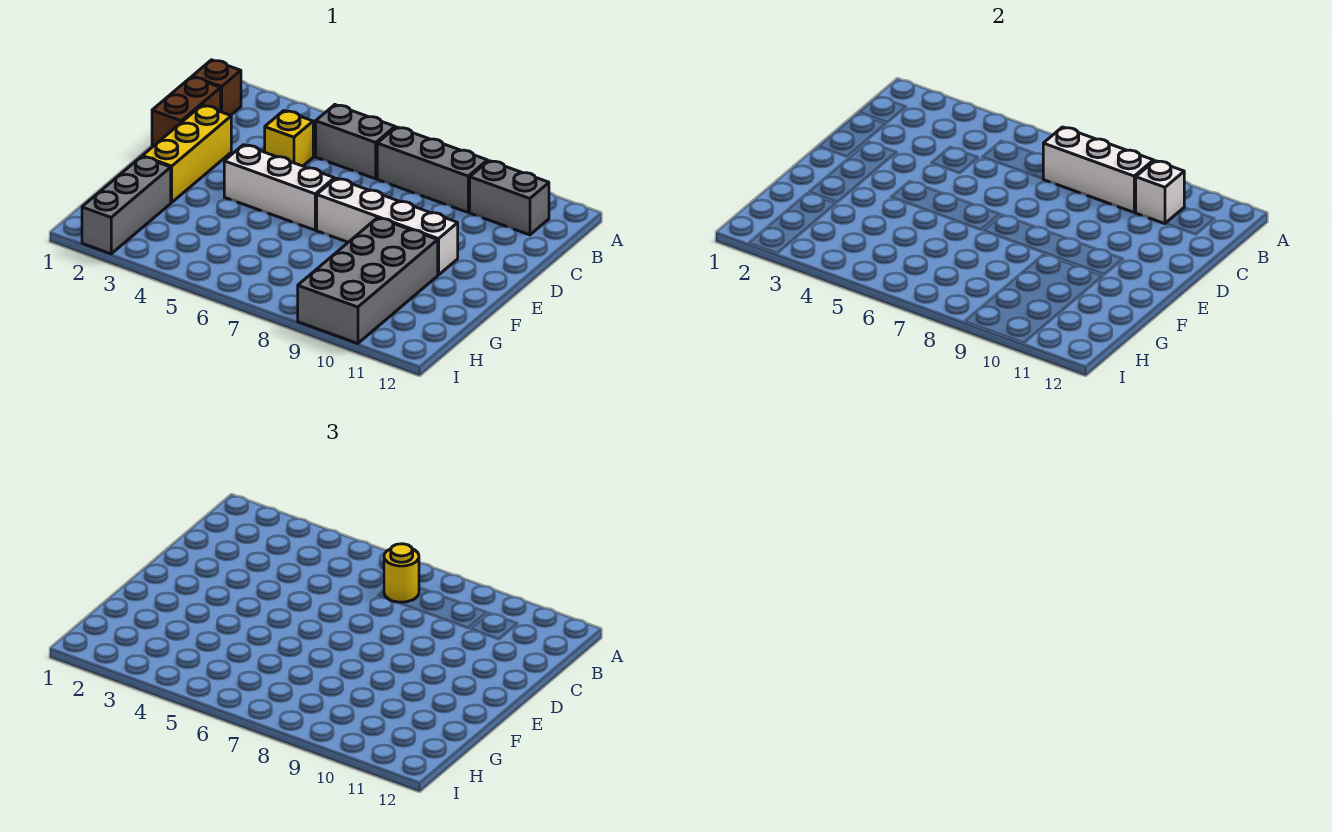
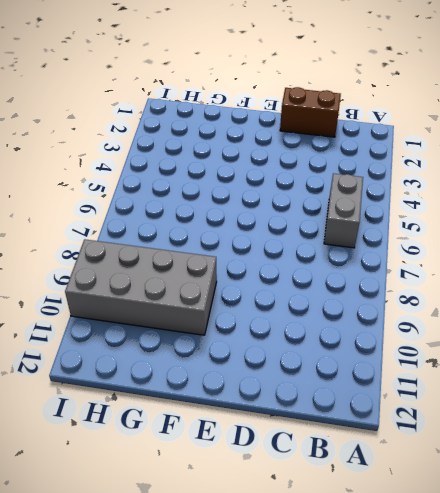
none -> brown 1x1 brick [192,60,241,115]
none -> grey 1x3 brick [377,127,487,212]
none -> grey 1x2 brick [470,161,549,235]

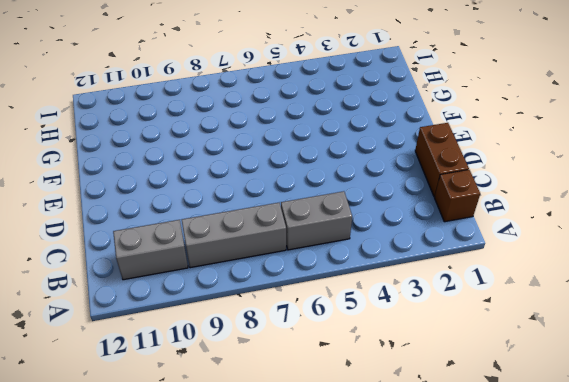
none -> yellow 1x1 brick [265,111,313,166]
none -> yellow 1x3 brick [142,105,231,202]
none -> white 1x3 brick [224,145,334,230]

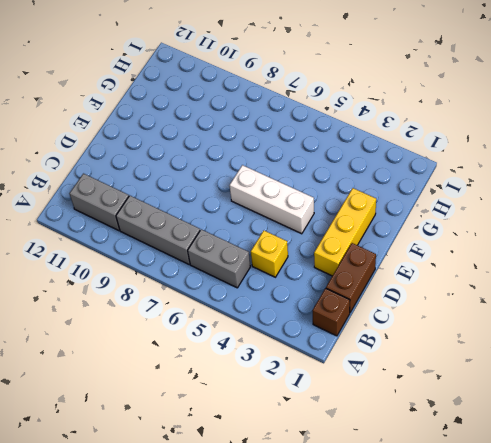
none -> white 1x4 brick [317,178,458,275]
none -> grey 2x4 brick [298,218,438,343]
none -> grey 1x3 brick [82,157,171,254]

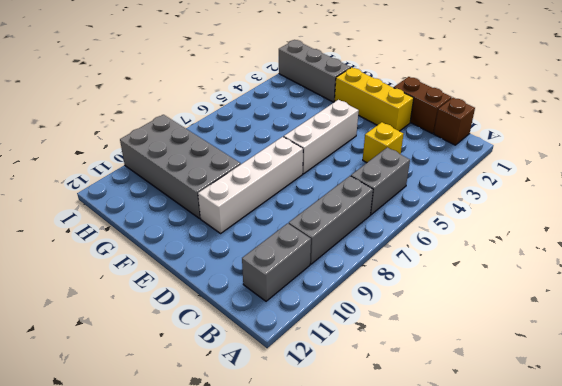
none -> white 1x3 brick [1043,127,1153,212]
none -> white 1x1 brick [1136,161,1184,224]
none -> yellow 1x1 round brick [384,544,419,602]

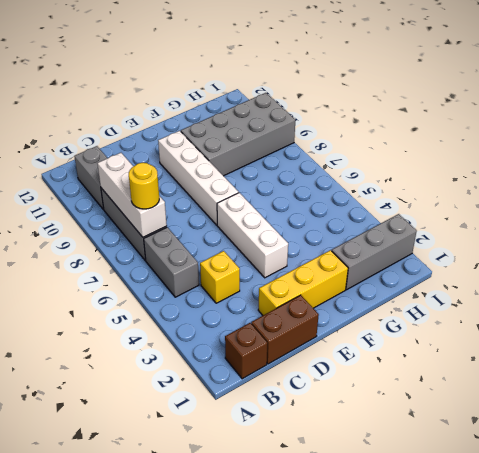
none -> white 1x1 brick [1136,161,1184,224]

